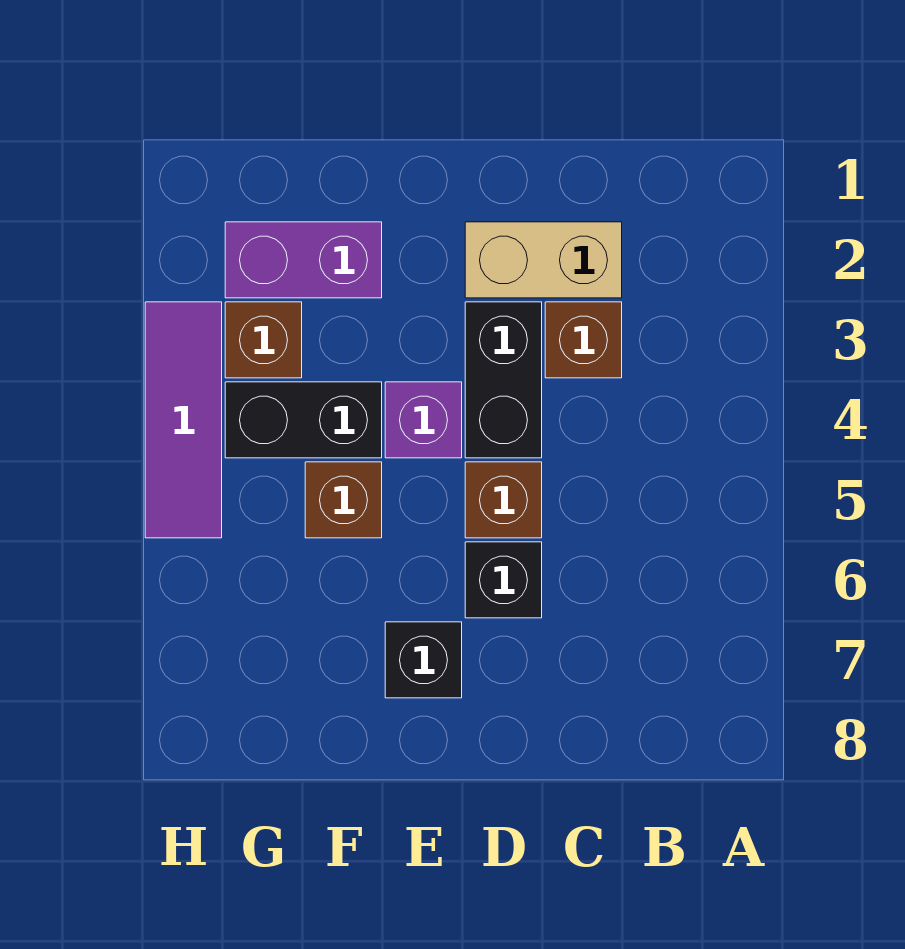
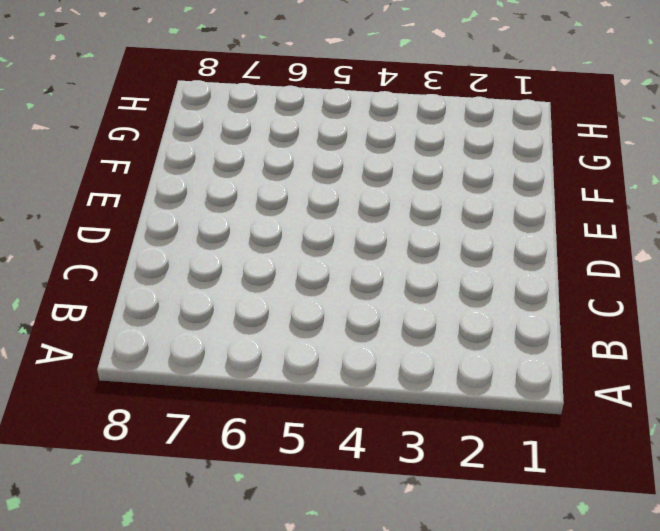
none -> tan 1x2 brick [465,222,622,298]
none -> brown 1x1 brick [545,302,622,378]
none -> black 1x2 brick [465,302,542,458]

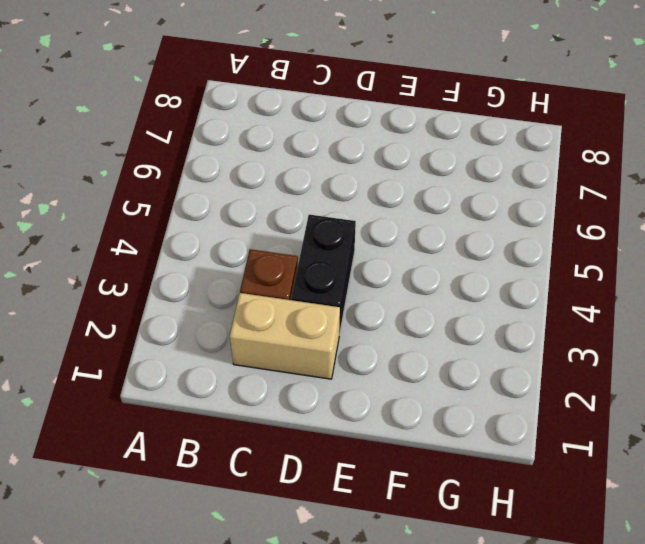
none -> brown 1x1 brick [465,462,542,538]
none -> black 1x1 brick [465,542,542,618]
none -> purple 1x1 brick [385,382,462,458]

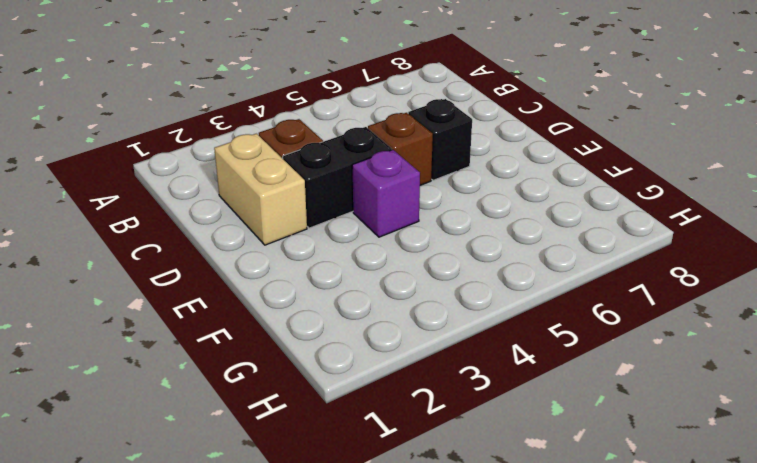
none -> black 1x1 brick [385,622,462,698]
none -> purple 1x2 brick [225,222,382,298]
none -> black 1x2 brick [225,382,382,458]

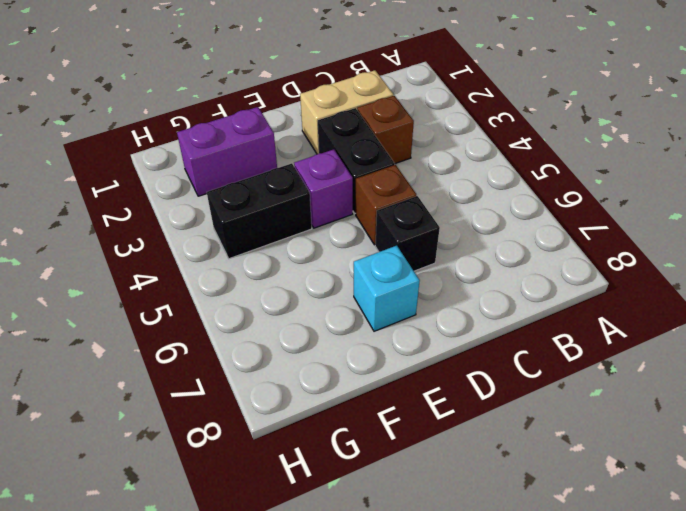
cyan 1x1 brick [354,246,420,331] -> black 1x1 brick [385,622,462,698]
none -> brown 1x1 brick [305,462,382,538]
none -> brown 1x1 brick [225,302,302,378]
none -> purple 1x3 tile [145,302,222,538]

